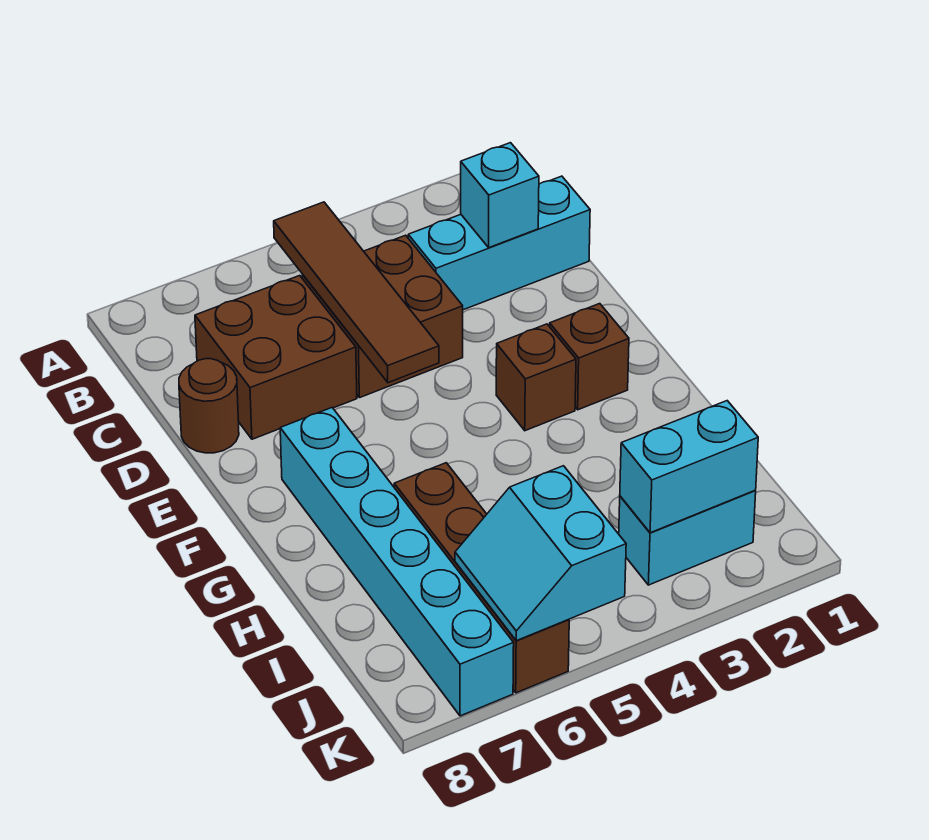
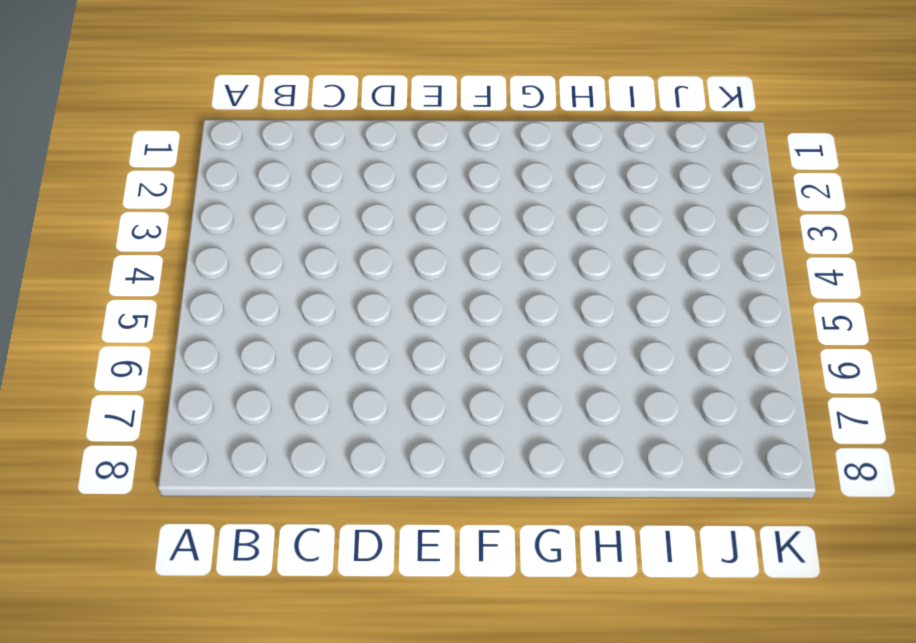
none -> cyan 1x3 brick [408,176,590,310]
none -> brown 2x2 brick [302,235,463,398]
none -> brown 2x2 brick [195,275,357,439]

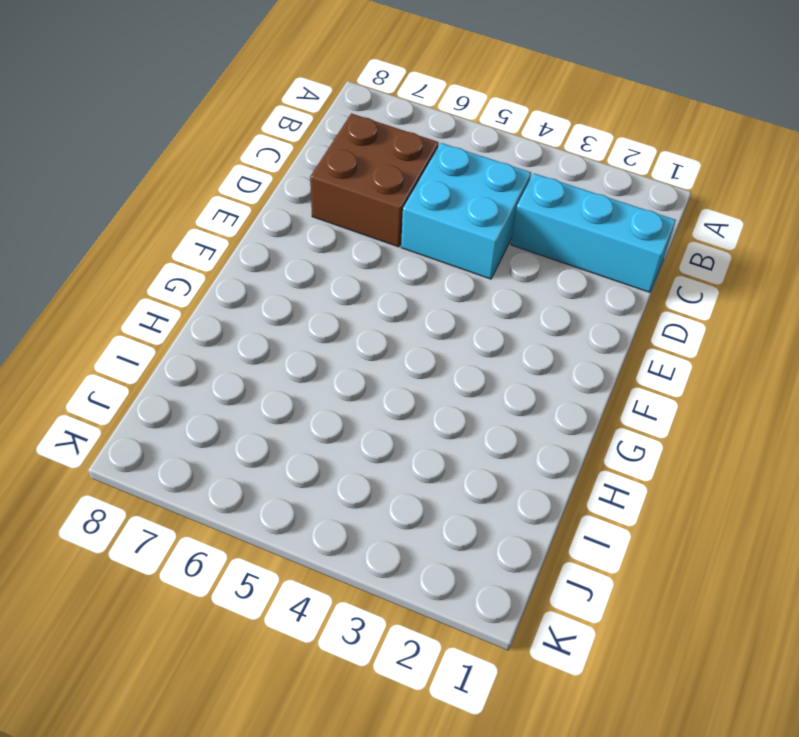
cyan 2x2 brick [401,143,531,279] -> brown 2x2 brick [302,235,463,398]
none -> brown 1x1 round brick [179,359,239,453]
none -> brown 1x1 brick [549,304,629,410]
none -> brown 1x1 brick [496,324,576,431]

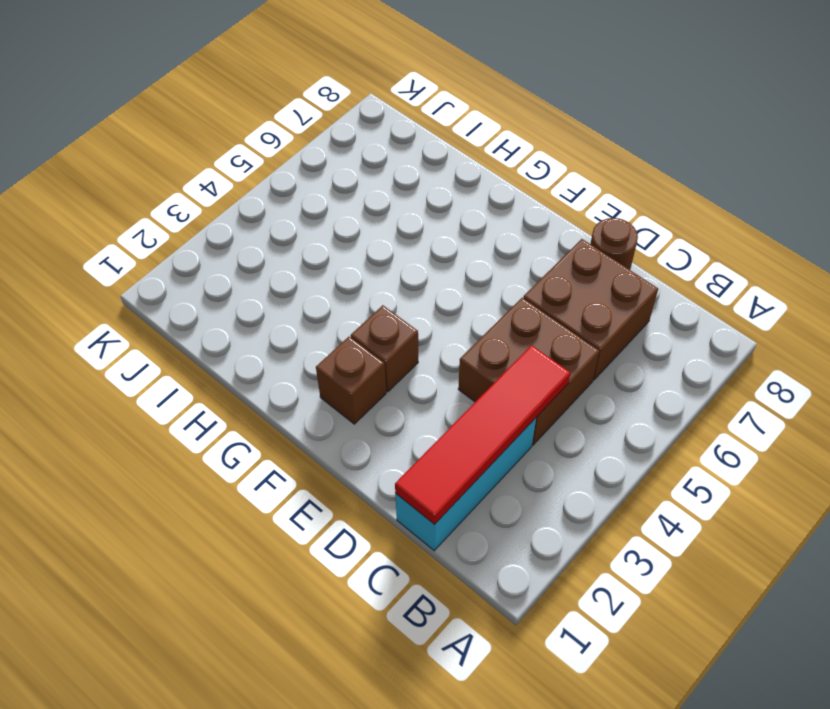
red 1x4 tile [395,345,570,524] -> cyan 1x1 brick [461,143,539,248]
none -> cyan 1x6 brick [280,408,514,716]
none -> brown 1x4 brick [394,463,569,693]
none -> cyan 1x2 brick [619,491,756,585]

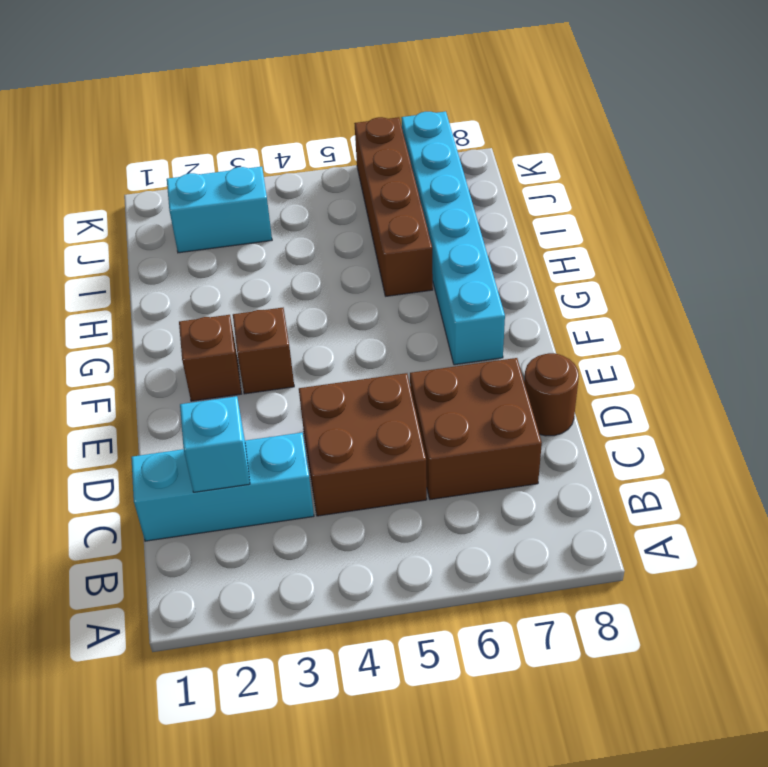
none -> brown 1x4 tile [274,202,439,383]
none -> cyan 1x2 brick [620,401,758,533]
none -> cyan 2x2 slope [455,466,626,641]

